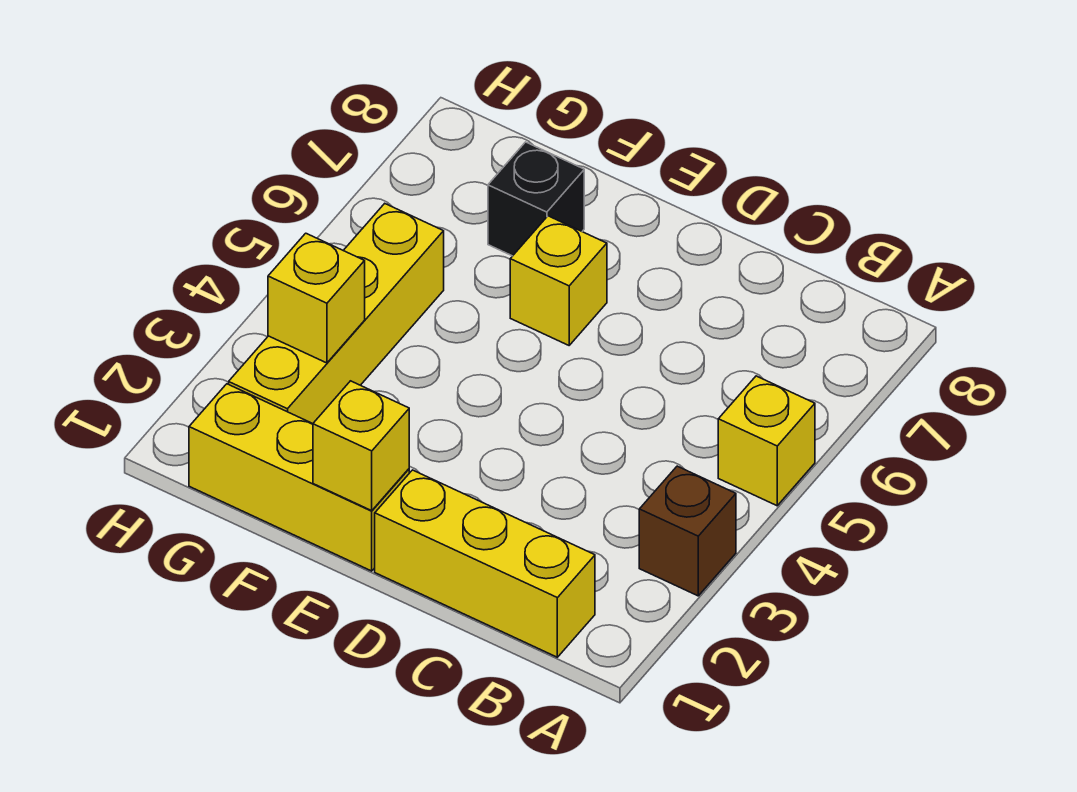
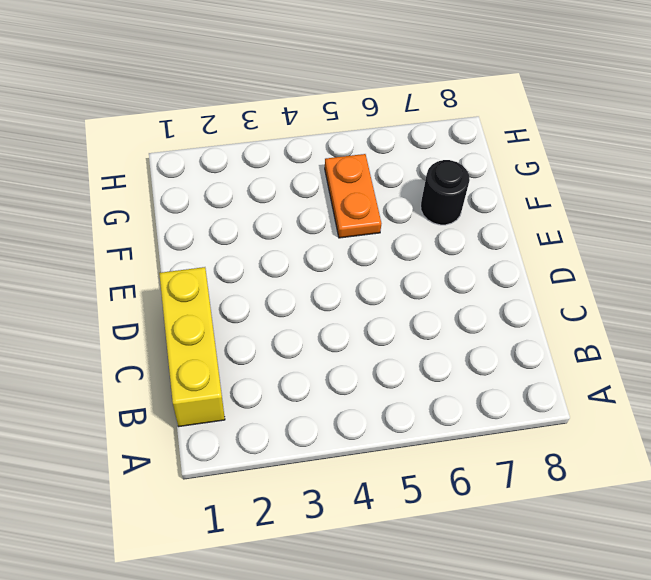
orange 1x2 plate [325,154,381,238] -> yellow 1x4 brick [229,204,444,424]
black 1x1 round brick [421,160,470,225] -> black 1x1 brick [488,142,584,256]
none -> brown 1x1 brick [639,466,736,596]
none -> yellow 1x1 brick [718,376,815,506]

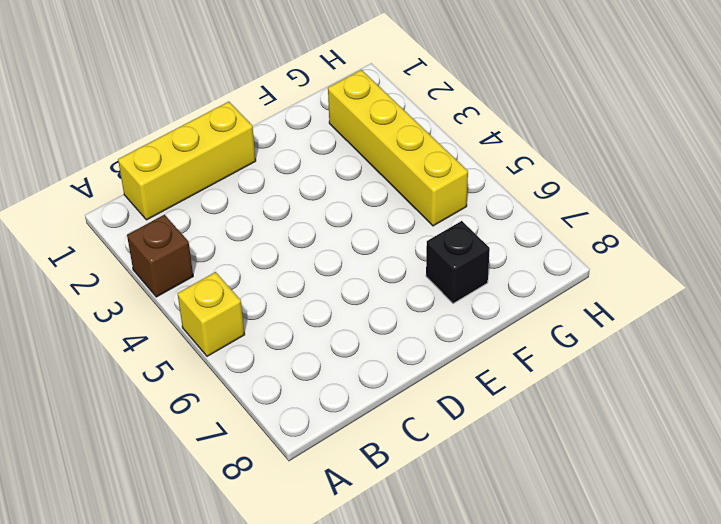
none -> yellow 1x3 brick [189,384,409,571]
none -> yellow 1x1 brick [510,216,607,345]

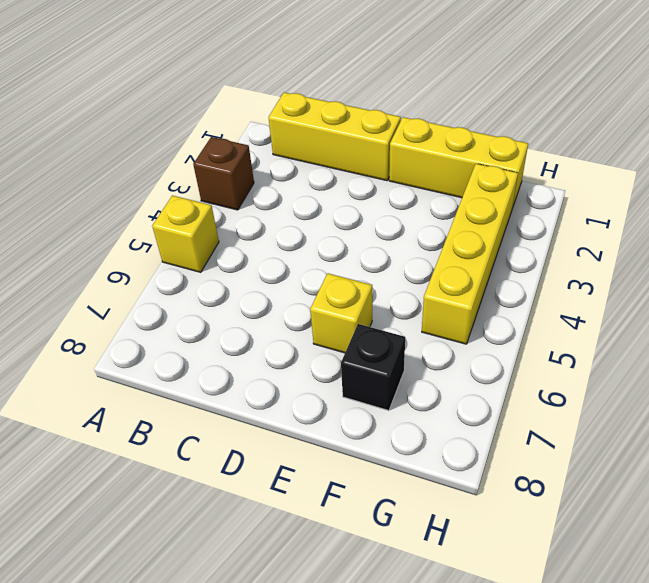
none -> yellow 1x1 brick [313,381,409,511]
none -> yellow 1x1 brick [268,233,365,363]

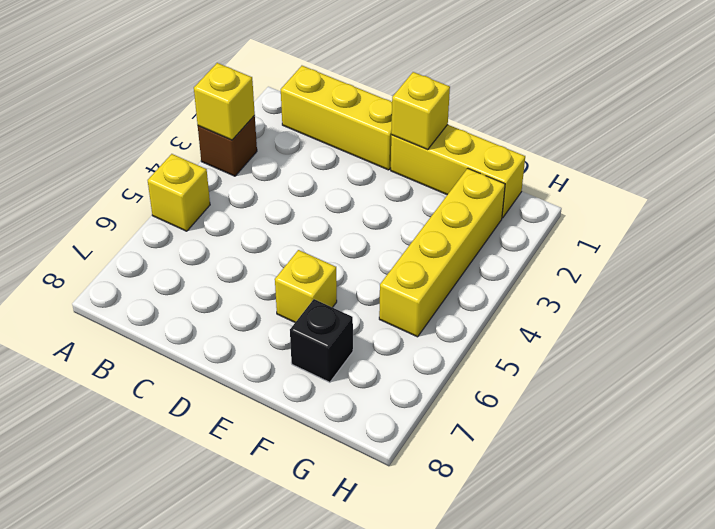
yellow 1x1 brick [194,63,255,140] -> yellow 1x1 brick moved to [268,233,365,363]

